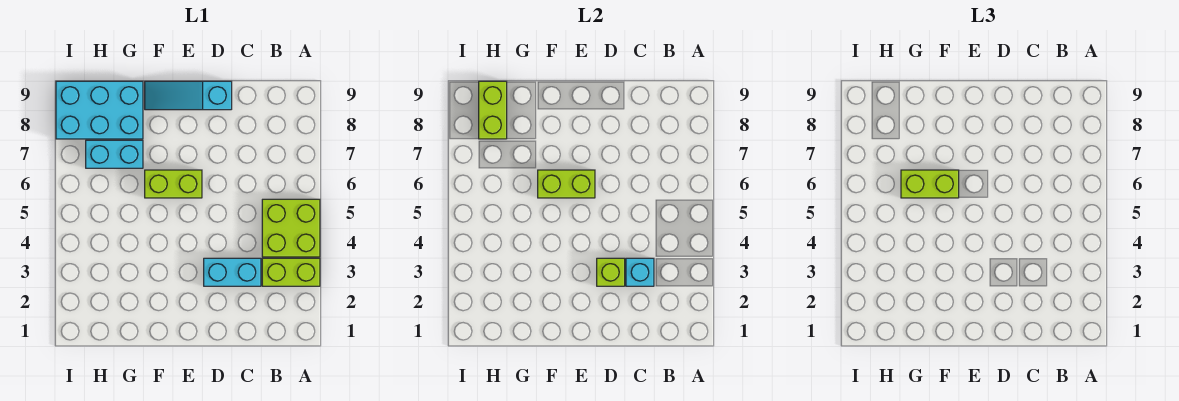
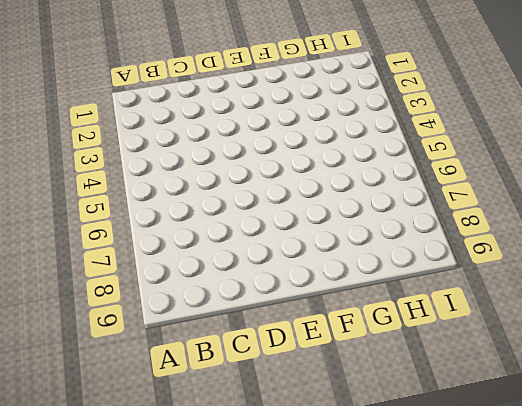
none -> lime 1x2 brick [262,258,320,286]
none -> lime 2x2 brick [262,199,320,257]
none -> cyan 1x2 brick [204,258,261,286]

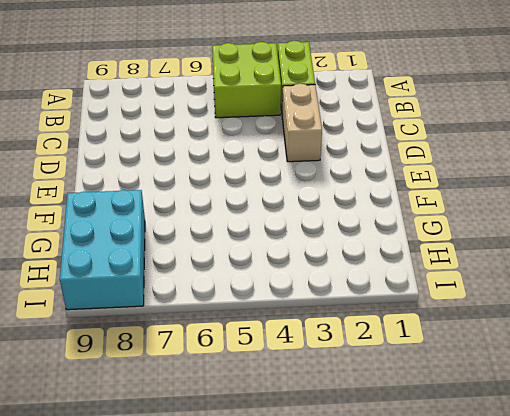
tan 1x2 brick [282,84,322,162] -> cyan 1x2 brick [204,258,261,286]
none -> cyan 1x3 slope [145,81,232,110]
none -> lime 1x2 brick [145,170,202,198]
none -> cyan 1x2 brick [86,140,143,168]

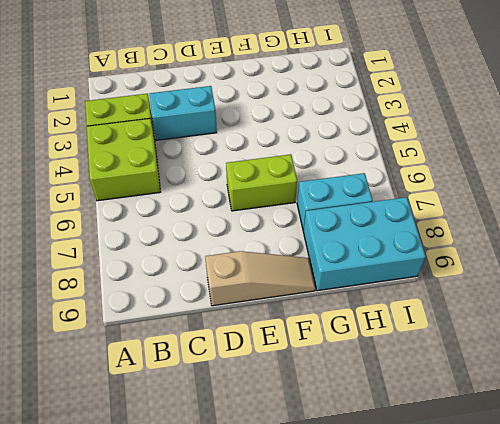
tan 1x3 slope [205,251,315,306] -> cyan 1x3 slope [145,81,232,110]
none -> cyan 1x1 brick [626,258,654,286]
none -> lime 1x1 brick [597,258,625,286]
none -> lime 1x2 brick [538,170,595,198]

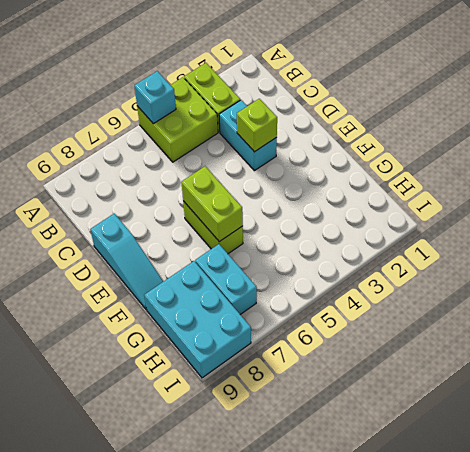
cyan 1x1 brick [134,71,176,124] -> cyan 1x1 brick moved to [626,258,654,286]
none -> lime 1x2 brick [479,81,507,139]
none -> lime 1x2 brick [901,170,959,198]

